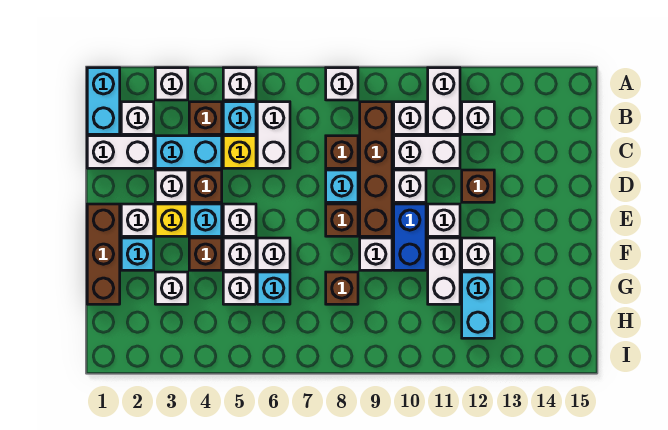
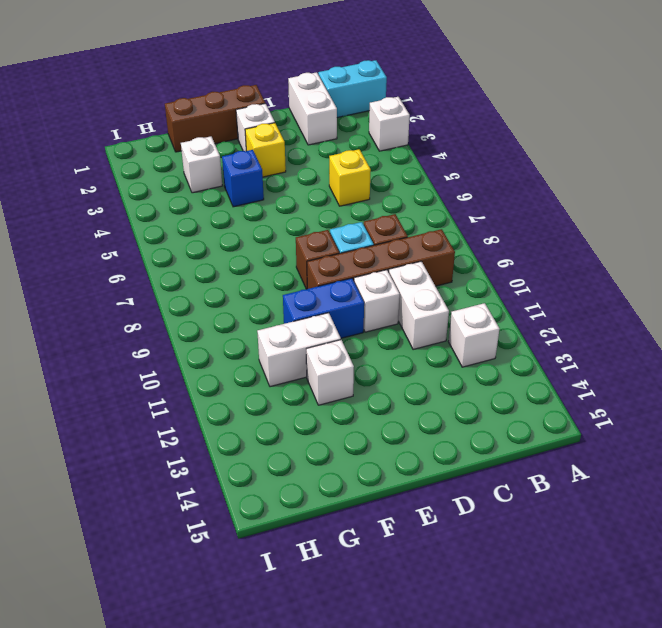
blue 1x1 brick [222,150,264,207] -> brown 1x1 brick [189,238,222,270]
none -> white 1x1 brick [223,68,256,100]
none -> white 1x1 brick [326,68,358,100]
none -> white 1x2 brick [428,68,460,134]
none -> white 1x1 brick [121,102,154,134]

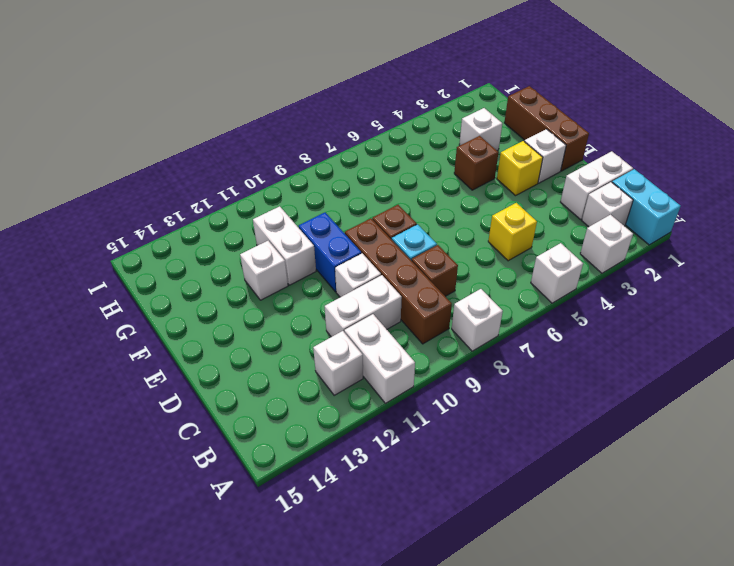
none -> brown 1x1 brick [189,102,222,134]
none -> cyan 1x1 brick [223,102,256,134]
none -> white 1x2 brick [257,102,290,168]
none -> white 1x1 brick [394,102,426,134]

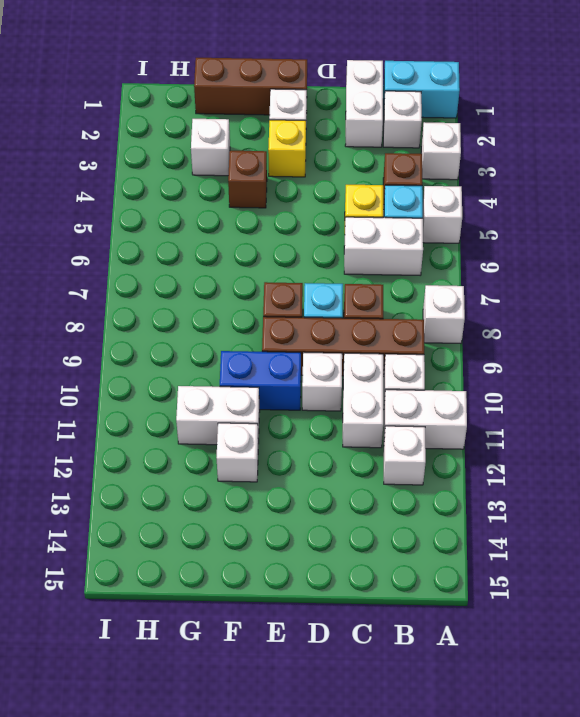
none -> cyan 1x2 brick [155,136,222,168]
none -> white 1x1 brick [155,170,188,202]
none -> brown 1x1 brick [189,170,222,202]
none -> brown 1x1 brick [462,170,494,202]

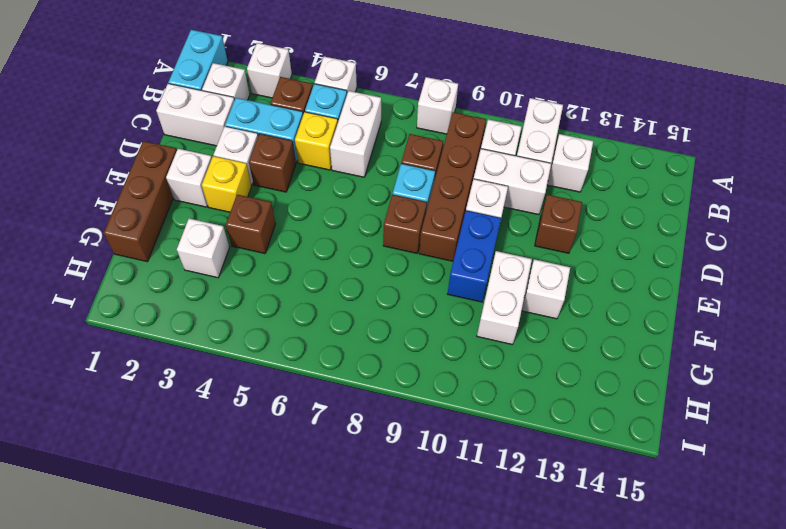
none -> cyan 1x1 brick [189,204,222,236]
none -> white 1x1 brick [223,204,256,236]
none -> white 1x1 brick [428,204,460,236]
none -> cyan 1x1 brick [121,238,154,270]

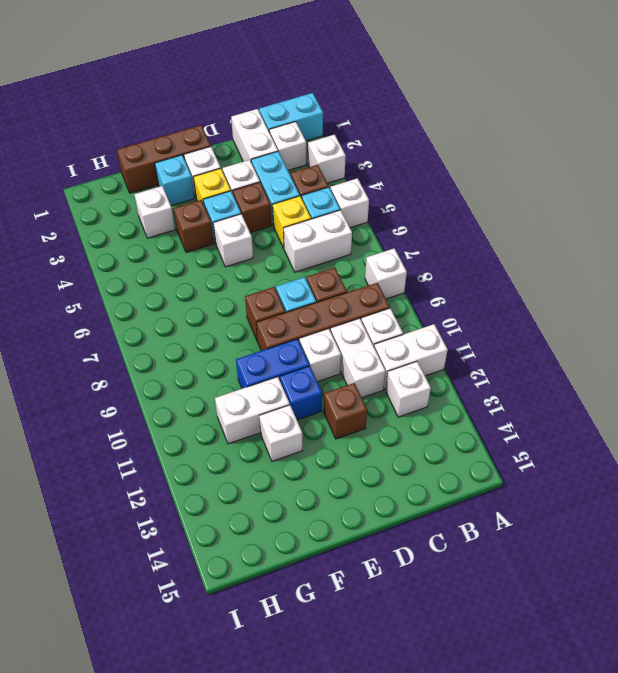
blue 1x1 brick [280,366,322,420] -> white 1x1 brick [428,204,460,236]
none -> white 1x1 brick [223,238,256,270]
none -> white 1x1 brick [257,238,290,270]
none -> white 1x1 brick [360,238,392,270]
none -> white 1x1 brick [223,272,256,304]

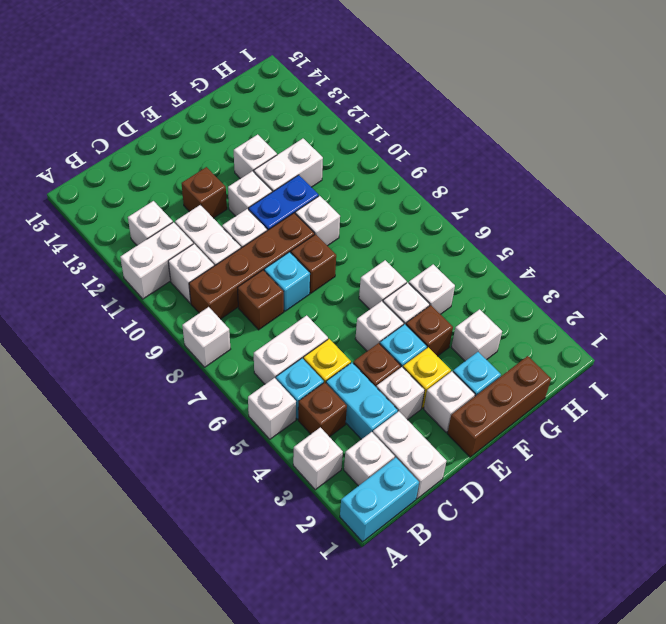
none -> cyan 1x1 brick [257,272,290,304]
none -> brown 1x1 brick [326,272,358,304]
none -> cyan 1x2 brick [462,272,494,338]

